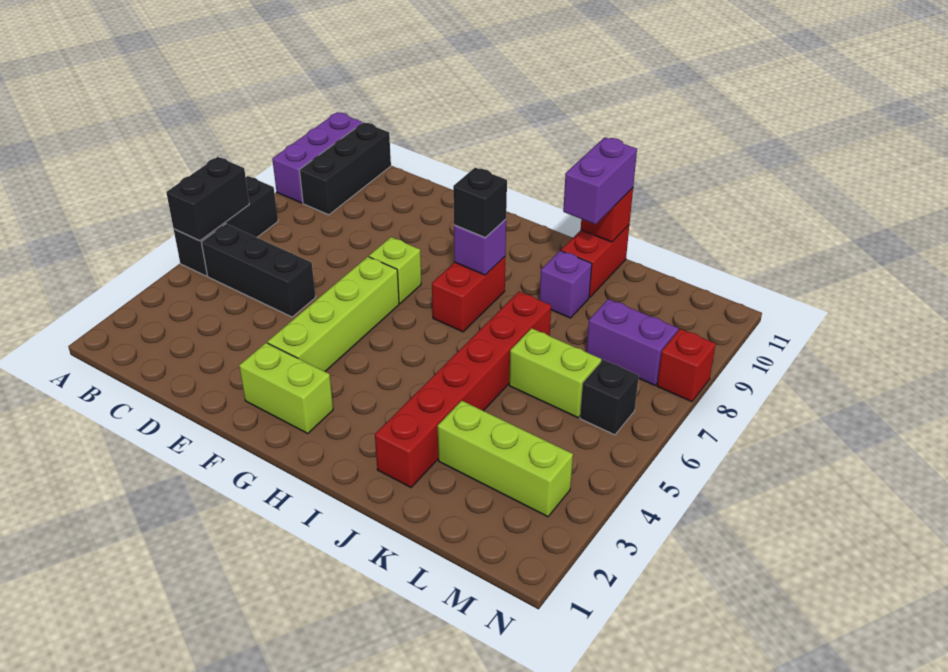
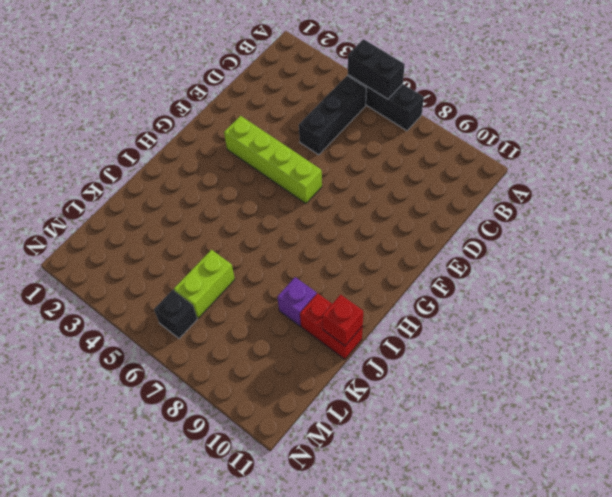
none -> purple 1x3 brick [272,112,362,203]
none -> black 1x3 brick [299,122,391,215]
none -> lime 1x2 brick [239,343,333,434]

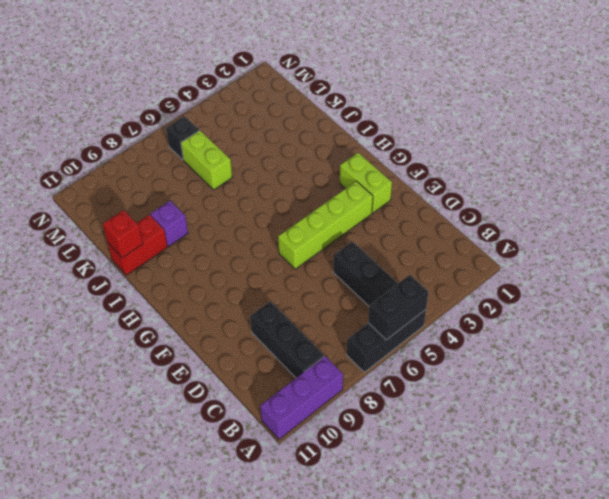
black 1x3 brick [250,301,324,378] -> black 1x3 brick turned to [299,122,391,215]
none -> lime 1x1 brick [369,237,421,303]
none -> red 1x2 brick [432,257,505,332]
none -> red 1x6 brick [375,292,551,487]

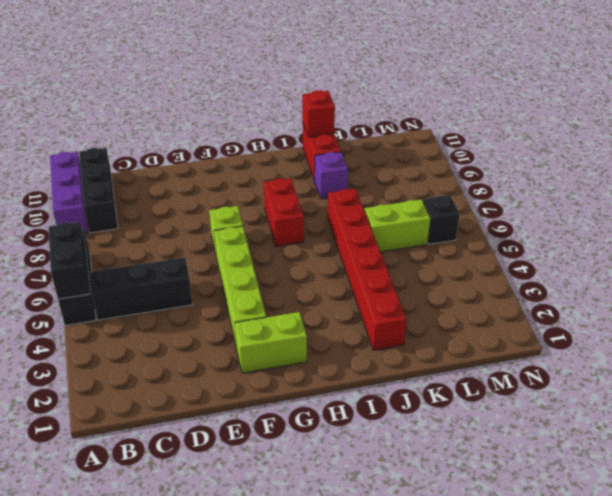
none -> lime 1x3 brick [438,401,573,517]
none -> purple 1x2 brick [586,299,678,385]
none -> red 1x1 brick [657,329,716,402]

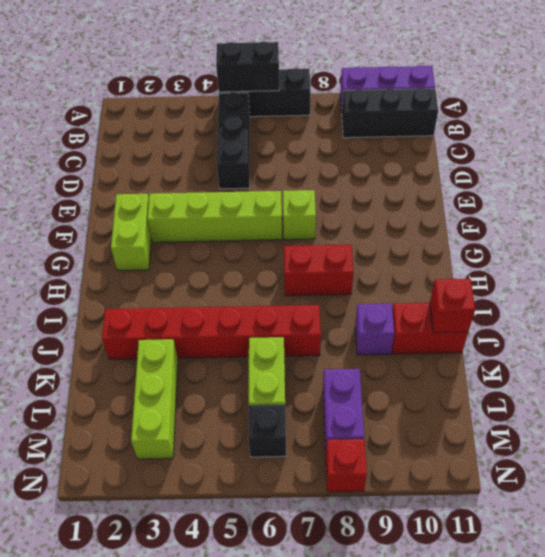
none -> purple 1x1 brick [454,219,506,275]
none -> black 1x1 brick [453,168,507,238]
none -> purple 1x2 brick [563,137,637,224]

